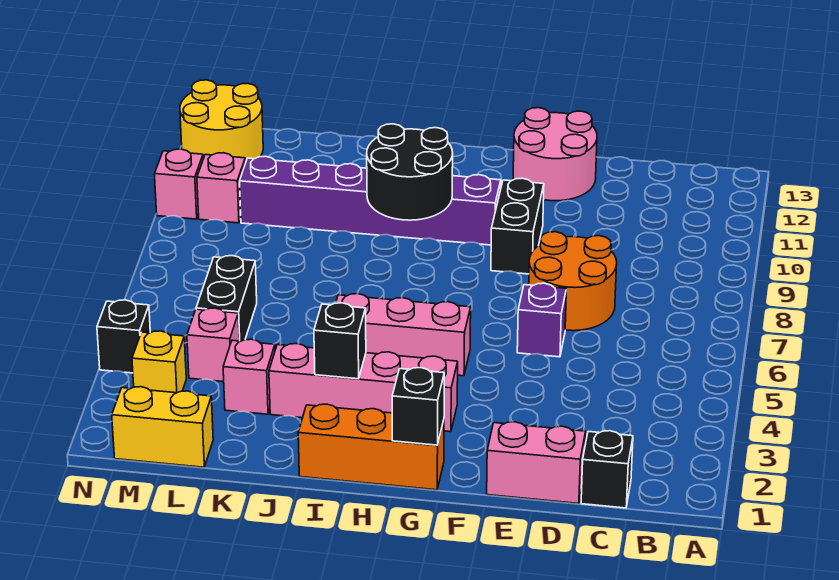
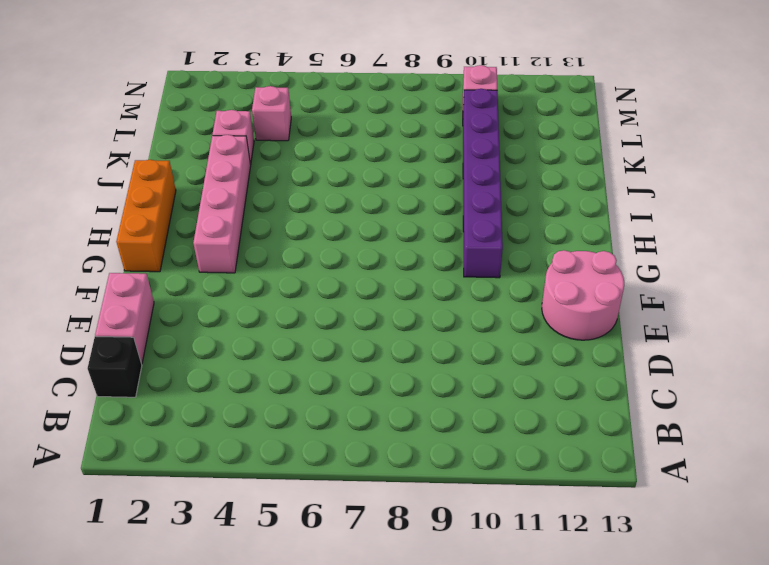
none -> orange 2x2 round brick [529,232,617,331]
none -> purple 1x1 brick [517,283,566,357]
none -> black 1x2 brick [491,178,544,274]

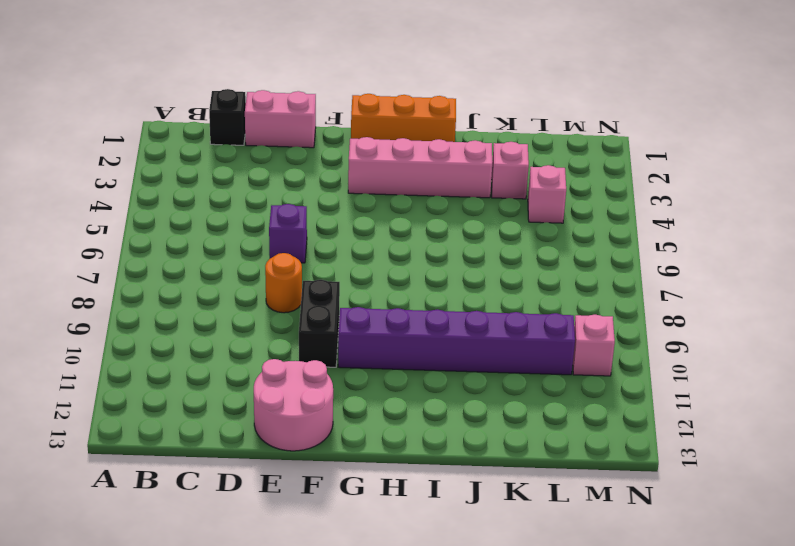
orange 1x1 round brick [265,253,302,313] -> orange 2x2 round brick [529,232,617,331]
none -> pink 1x3 brick [336,294,471,376]
none -> yellow 1x2 brick [112,387,213,467]
none -> black 1x2 brick [196,256,257,341]

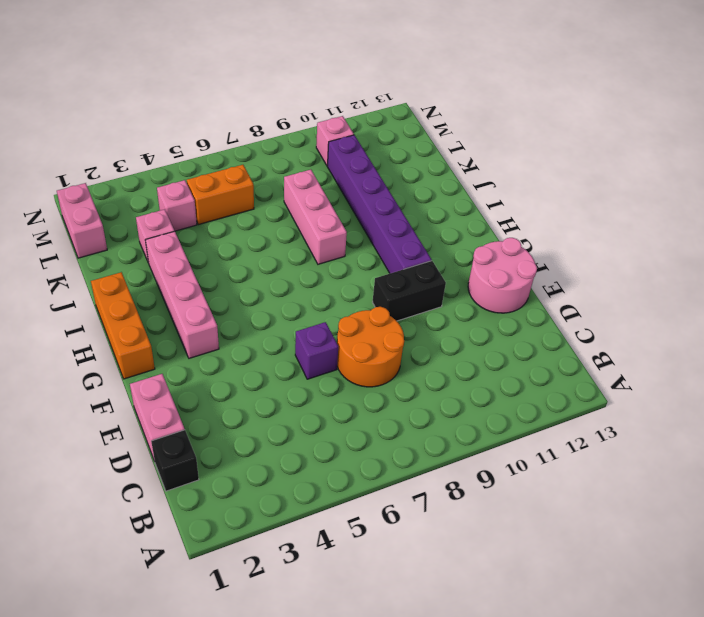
pink 1x3 brick [284,170,347,264] -> pink 1x3 brick moved to [336,294,471,376]
pink 1x2 brick [57,183,107,258] -> yellow 1x2 brick [112,387,213,467]
orange 1x2 brick [187,165,254,225] -> black 1x2 brick [196,256,257,341]
none -> yellow 1x1 brick [132,331,186,393]
none -> yellow 2x2 round brick [180,80,263,163]
none -> black 1x1 brick [97,300,150,373]

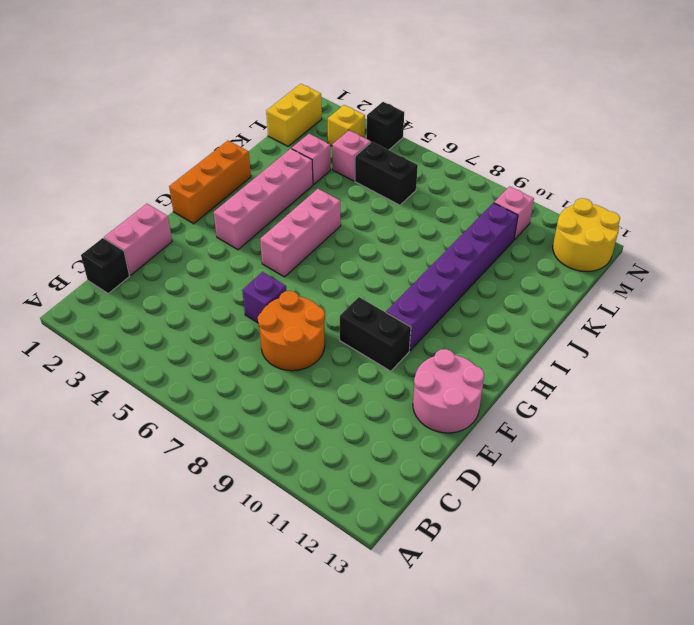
none -> pink 1x1 brick [155,149,203,219]
none -> black 1x1 brick [392,368,444,445]
none -> black 2x2 round brick [367,124,453,220]

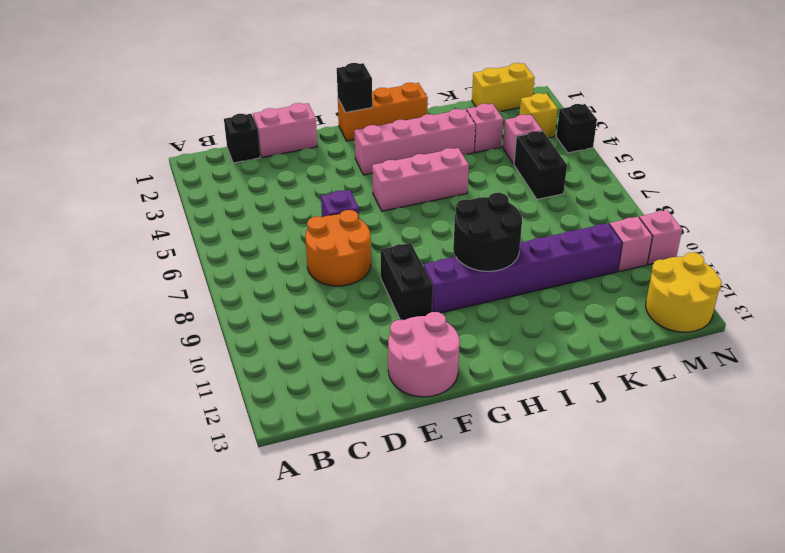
none -> black 1x1 brick [314,303,366,379]

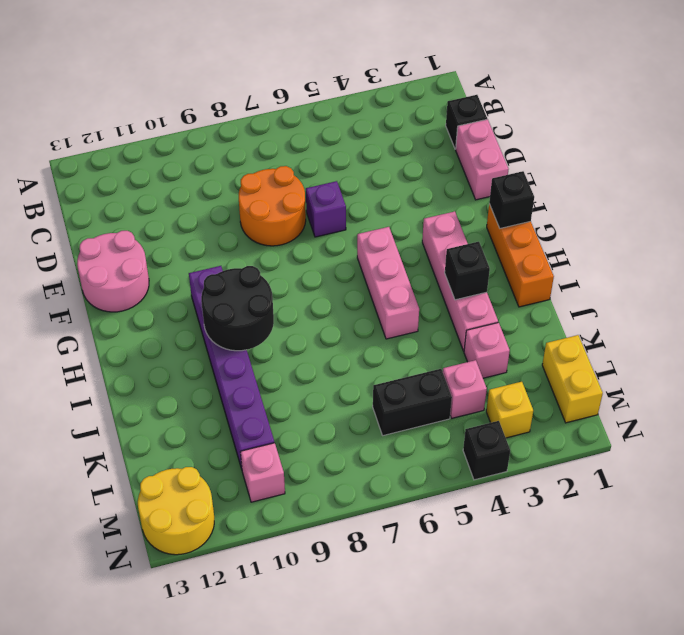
none -> black 1x2 brick [491,178,544,274]
none -> pink 1x1 brick [155,149,203,219]

